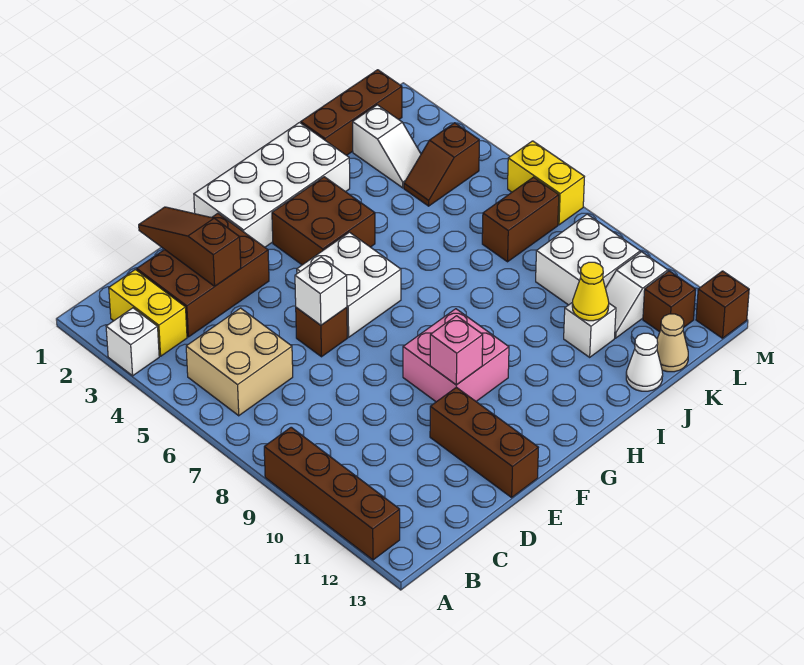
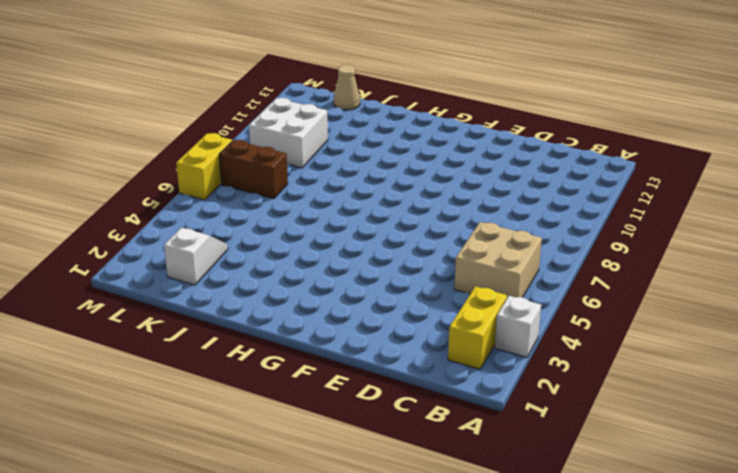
none -> brown 1x4 brick [264,427,400,560]
none -> brown 2x3 brick [137,213,269,337]
none -> brown 1x1 brick [296,307,347,357]

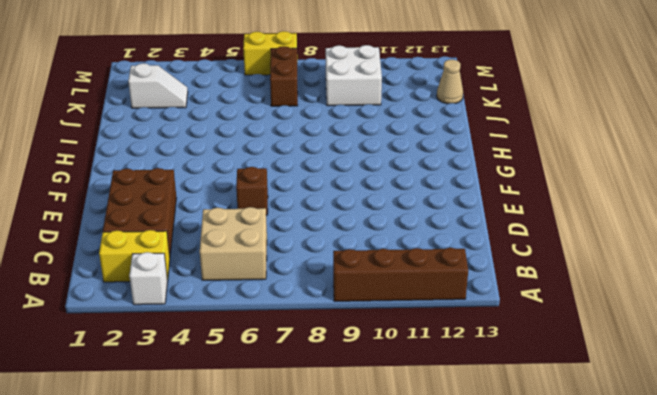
none -> brown 1x3 brick [430,387,538,497]
none -> white 2x4 brick [194,123,350,247]
none -> white 2x2 brick [297,232,401,337]

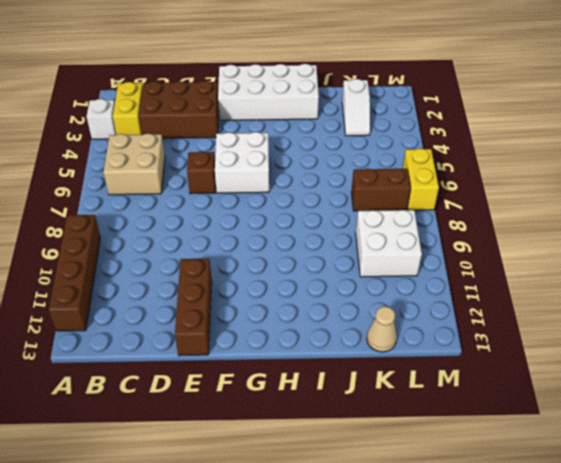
none -> pink 2x2 brick [403,309,509,402]
none -> brown 2x2 brick [272,177,375,265]
none -> brown 1x3 brick [301,70,402,155]

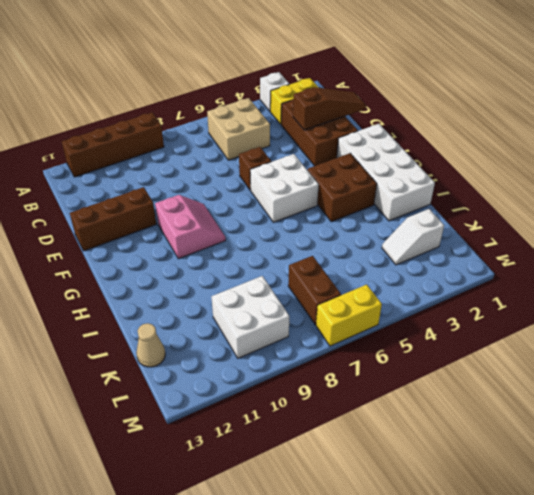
pink 2x2 slope [155,195,226,259] -> pink 2x2 brick [403,309,509,402]
none -> brown 1x3 brick [301,70,402,155]
none -> white 1x1 brick [564,302,616,357]
none -> white 1x1 cone [626,333,663,391]

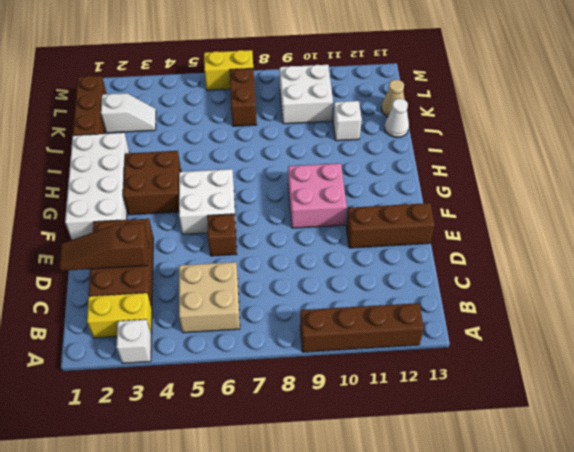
none -> brown 1x2 slope [404,123,479,206]
none -> white 1x2 slope [605,252,668,338]
none -> brown 1x1 brick [643,271,696,332]

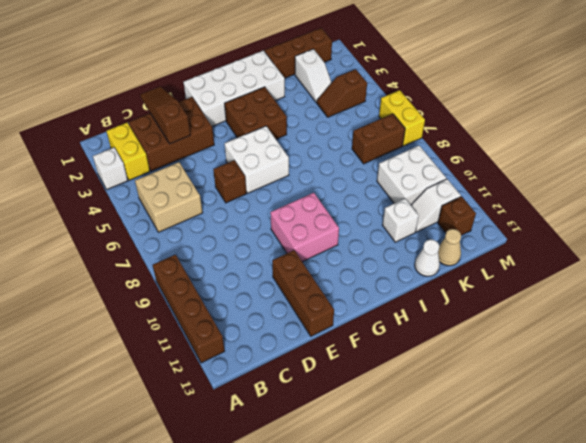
none -> brown 1x1 brick [696,271,749,338]
none -> white 1x1 brick [295,257,347,325]
none -> pink 1x1 brick [430,316,483,385]

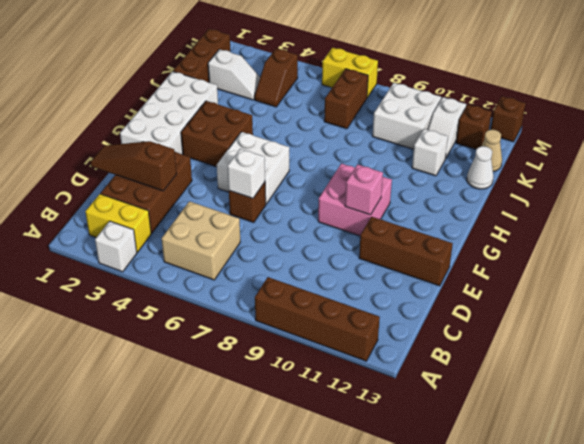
none -> yellow 1x1 cone [572,262,609,321]

